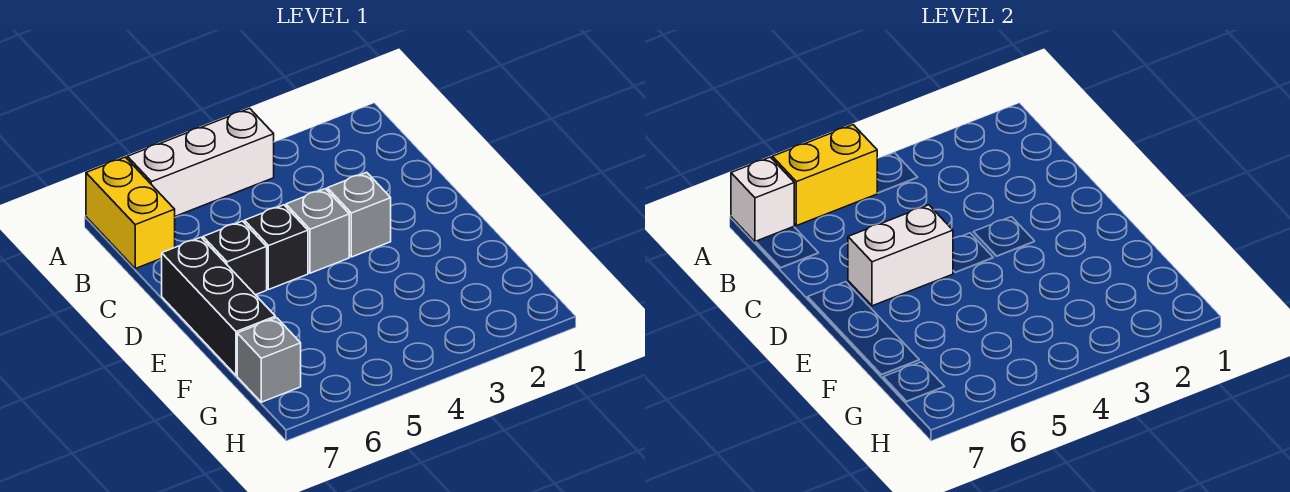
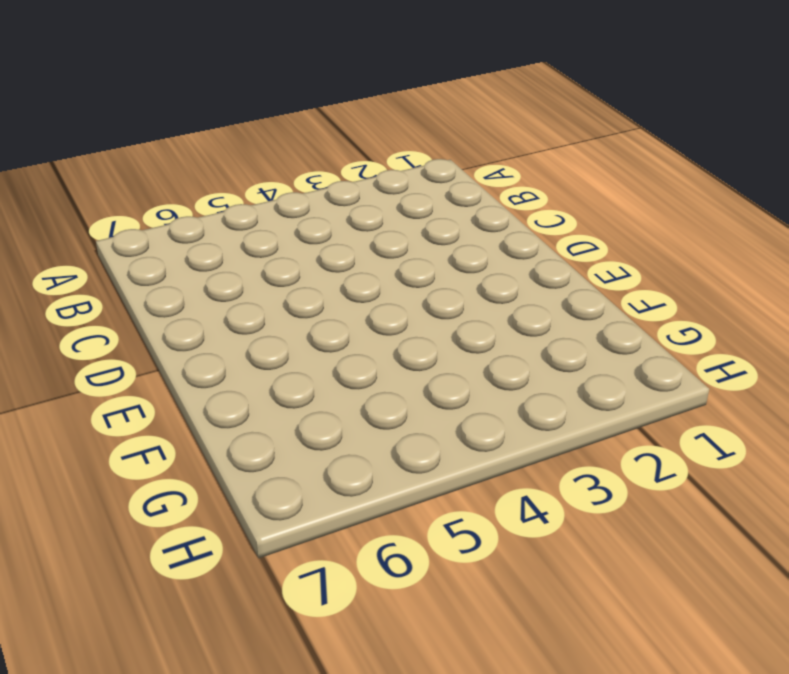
none -> white 1x3 brick [127,108,274,216]
none -> yellow 1x2 brick [86,157,175,269]

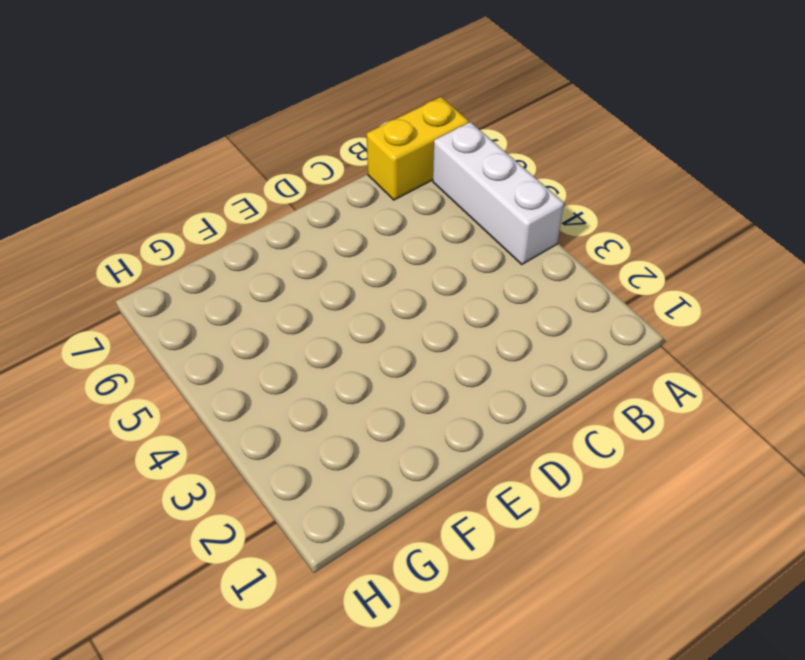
none -> grey 1x1 brick [327,172,391,257]
none -> grey 1x1 brick [286,189,349,273]

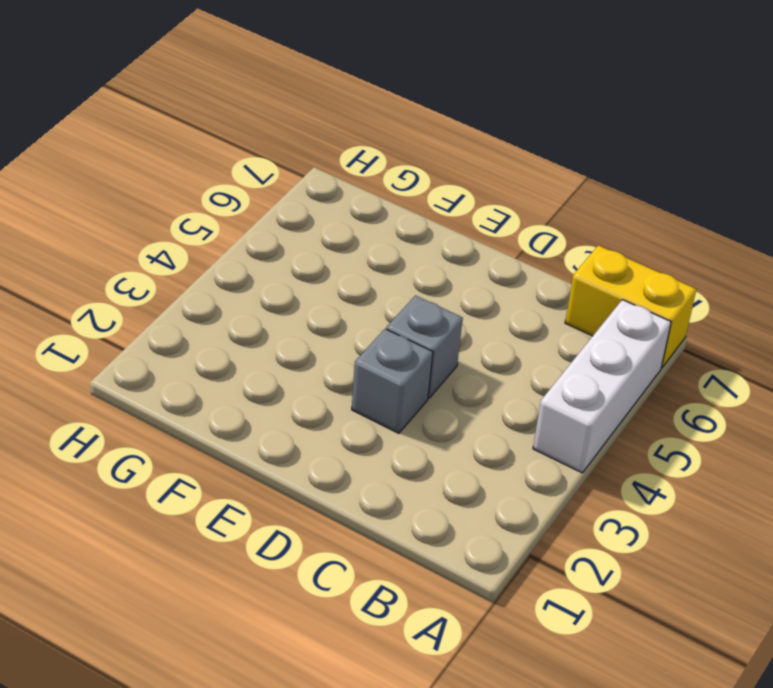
none -> black 1x1 brick [245,205,308,290]
none -> black 1x1 brick [203,221,267,295]

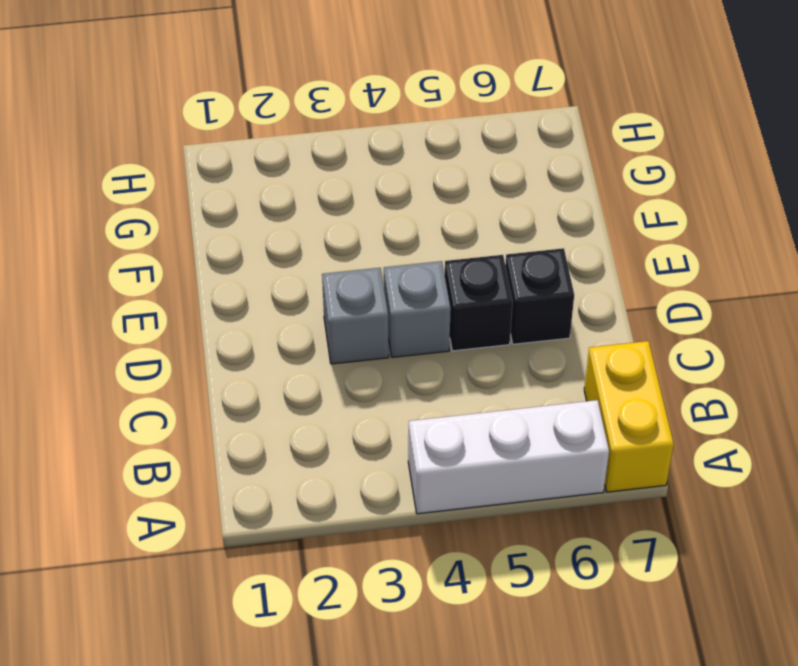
none -> black 1x3 brick [162,237,275,376]
none -> grey 1x1 brick [237,318,301,402]

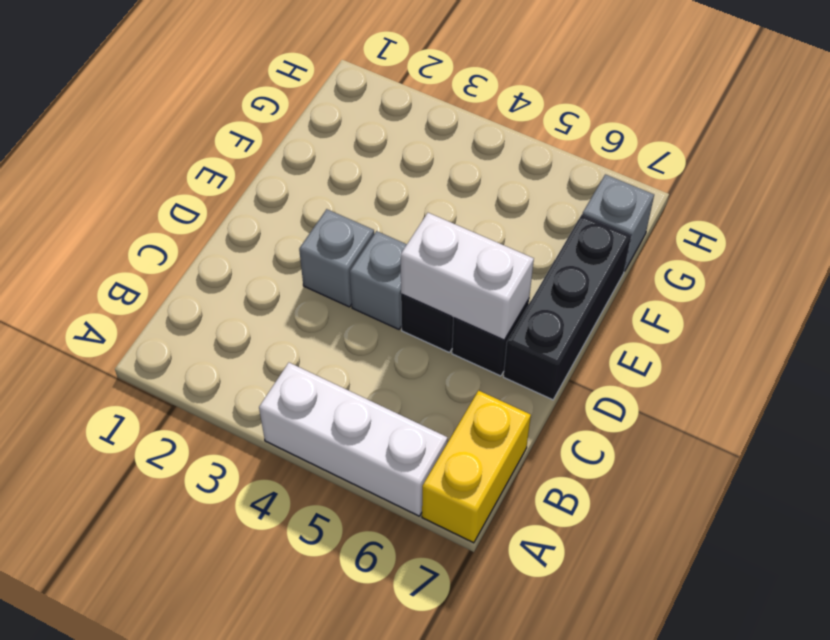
none -> yellow 1x2 brick [772,125,877,226]
none -> white 1x1 brick [731,157,794,242]

